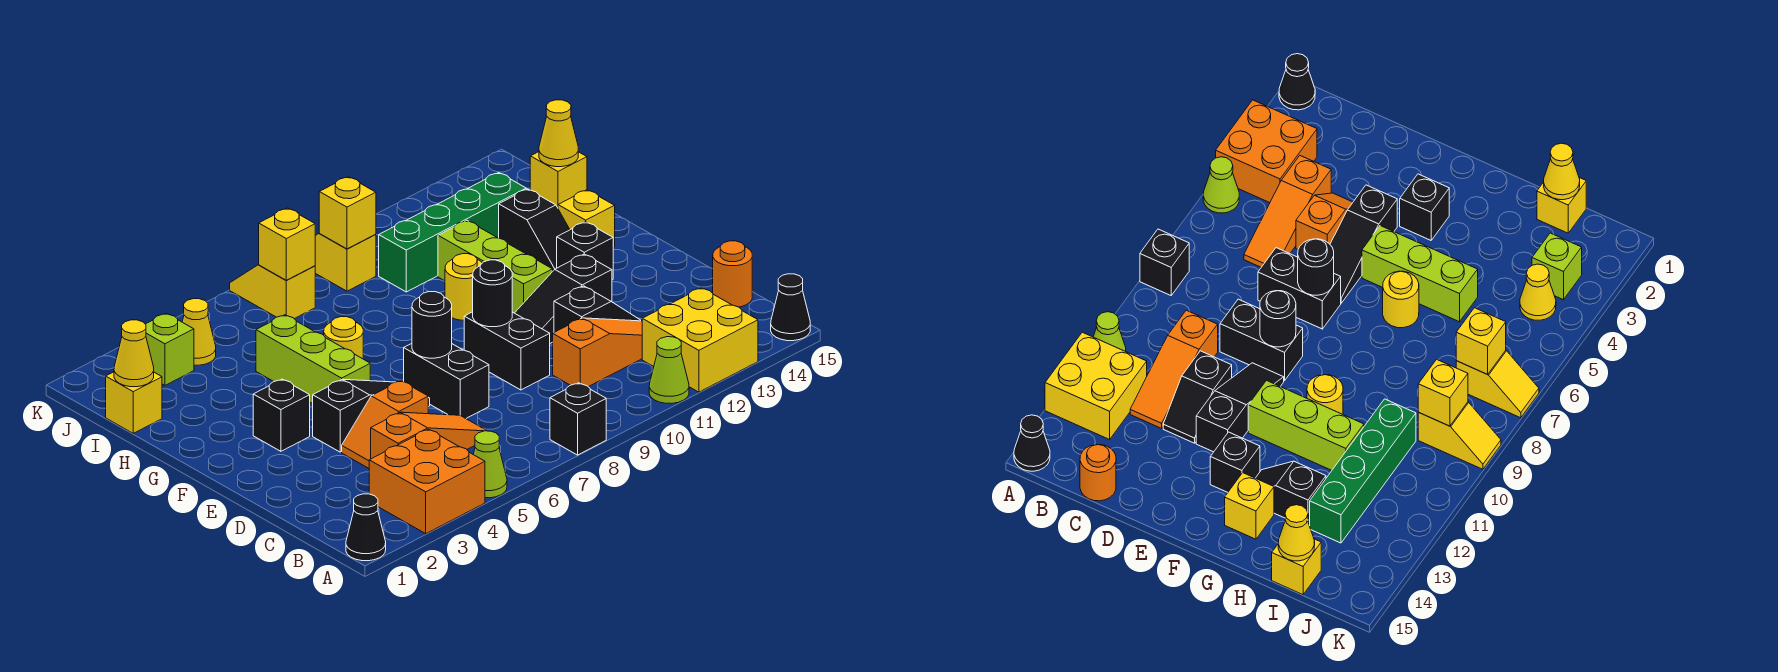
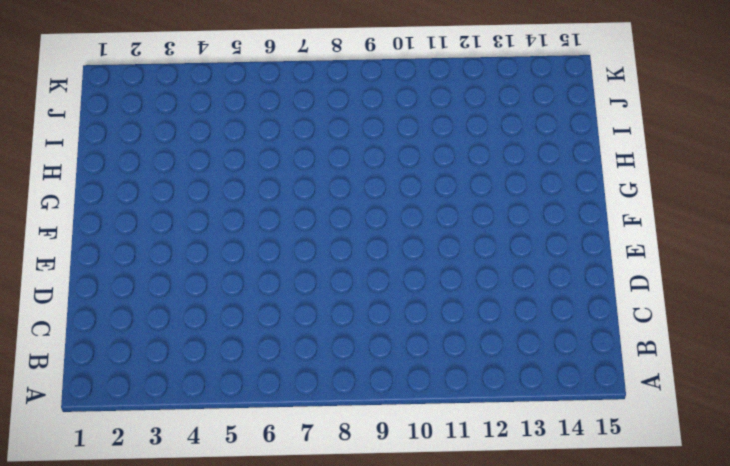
none -> black 1x1 cone [346,494,386,561]
none -> orange 2x2 brick [369,429,485,534]
none -> lime 1x1 cone [473,431,507,498]
none -> black 1x1 brick [550,383,606,455]

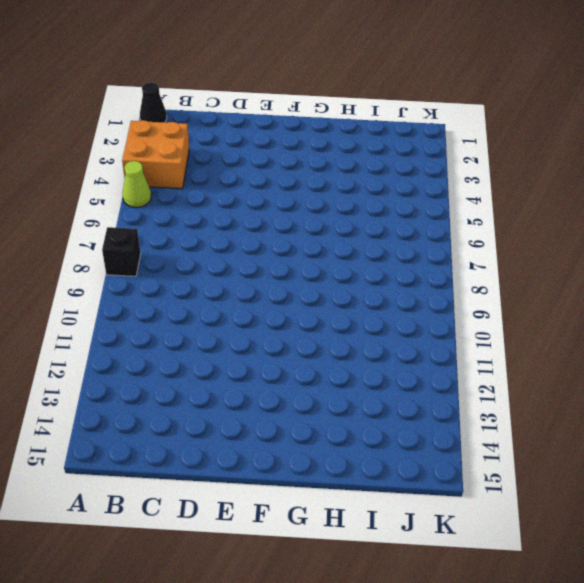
none -> lime 1x1 cone [649,337,689,404]
none -> yellow 2x2 brick [642,288,758,392]
none -> black 1x1 cone [771,274,810,341]
none -> orange 1x3 slope [371,412,487,459]

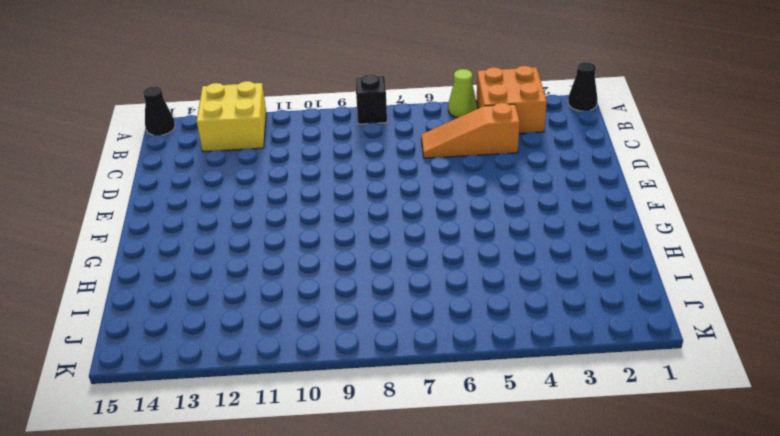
none -> lime 1x1 cone [649,337,689,404]
none -> orange 1x3 slope [553,318,642,387]
none -> orange 1x1 round brick [713,241,752,307]
none -> orange 1x2 slope [342,381,428,468]

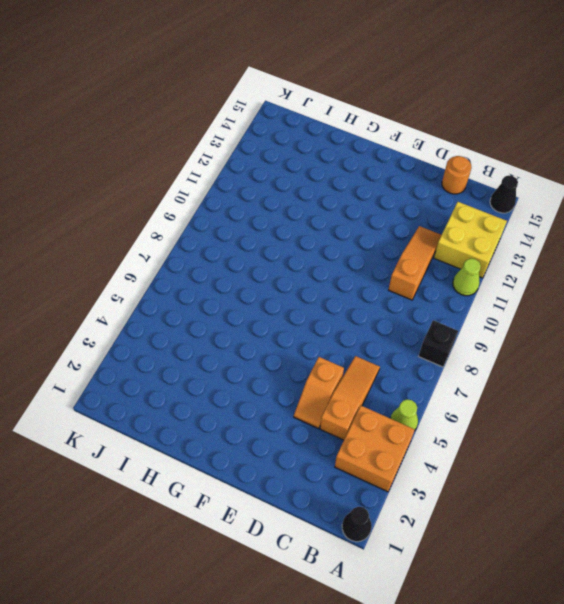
none -> black 1x2 brick [404,344,489,418]
none -> black 1x2 brick [464,312,550,390]
none -> black 1x2 slope [554,286,641,332]
none -> black 1x3 slope [313,379,430,452]

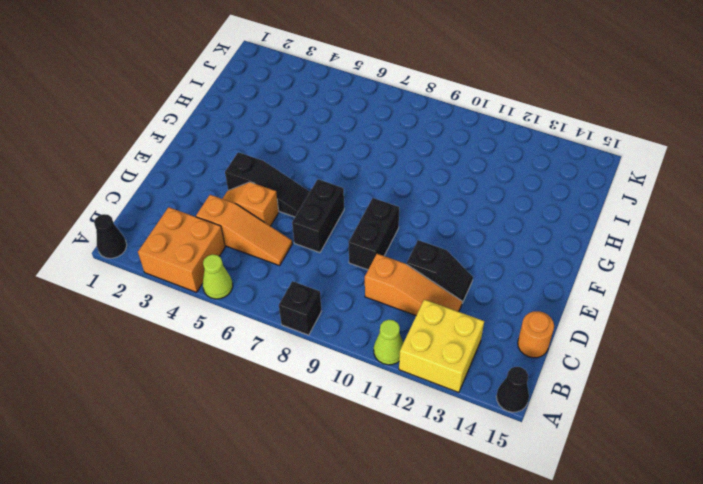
none -> black 1x3 slope [515,254,612,343]
none -> black 1x1 brick [253,379,310,451]
none -> lime 1x3 brick [256,315,370,404]
none -> lime 1x3 brick [438,221,553,313]

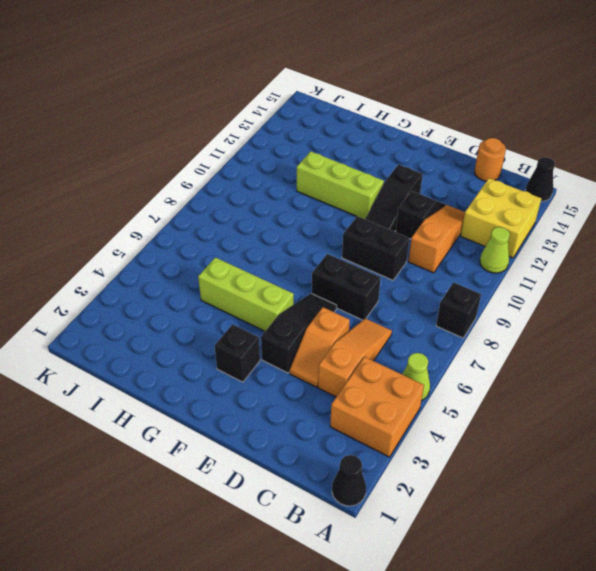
none -> black 1x1 brick [557,222,613,280]
none -> yellow 1x1 round brick [324,317,363,359]
none -> yellow 1x1 round brick [445,254,482,320]
none -> black 1x2 slope [499,189,570,271]

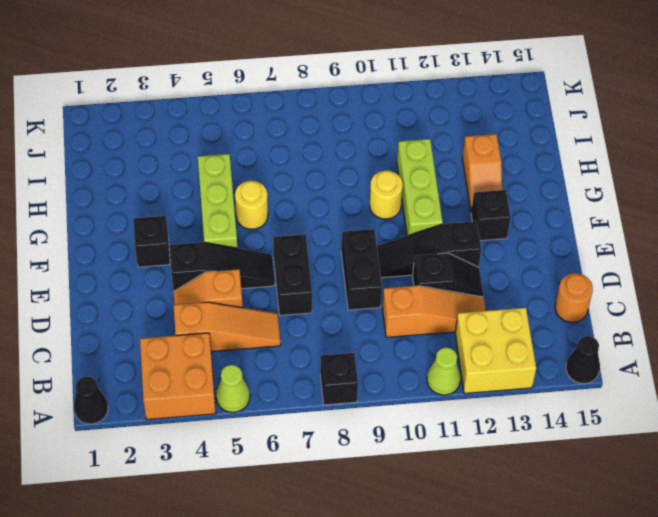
orange 1x2 slope [462,134,502,211] -> black 1x2 slope [499,189,570,271]
none -> yellow 1x1 brick [558,190,615,248]
none -> yellow 1x1 brick [106,372,162,433]
none -> green 1x4 brick [379,173,526,292]
none -> yellow 1x1 brick [530,152,587,208]

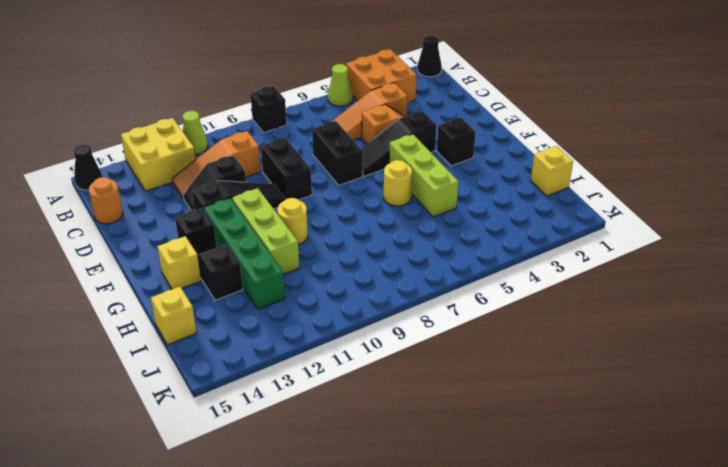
green 1x4 brick [204,198,285,309] -> green 1x4 brick turned to [379,173,526,292]
none -> lime 1x1 brick [146,313,194,385]
none -> yellow 1x1 cone [182,299,216,365]
none -> yellow 1x2 slope [230,265,315,319]
none -> yellow 1x2 slope [315,233,376,291]

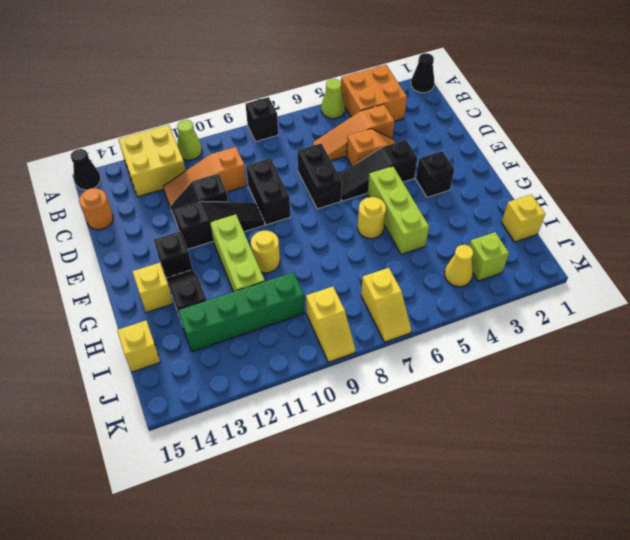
none -> black 1x1 round brick [412,292,452,358]
none -> black 1x1 round brick [473,260,512,327]
none -> yellow 1x1 cone [114,320,154,387]
none -> yellow 1x1 cone [539,100,578,167]

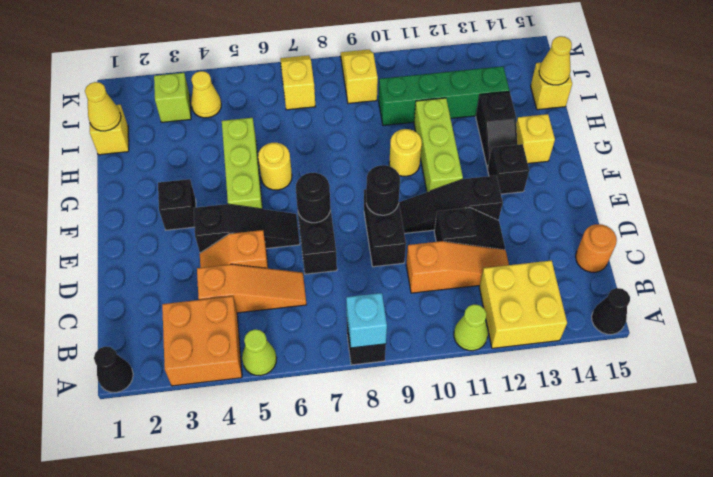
cyan 1x1 brick [346,293,387,348] -> none
none -> yellow 1x1 brick [259,208,315,280]
none -> yellow 1x1 brick [319,177,376,249]

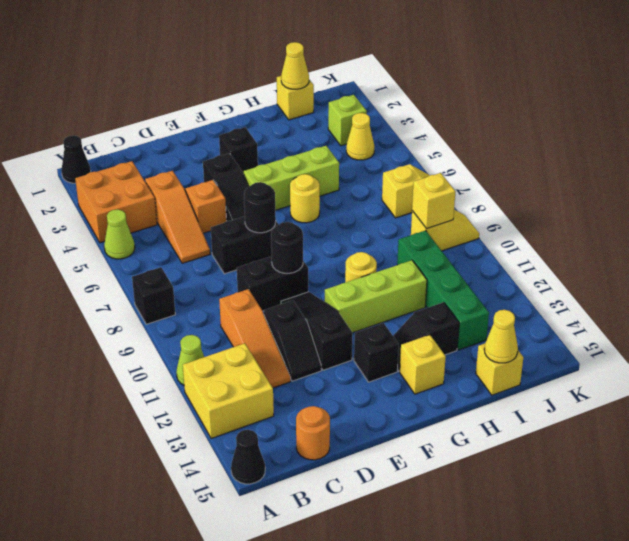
none -> yellow 1x1 brick [259,208,315,280]

